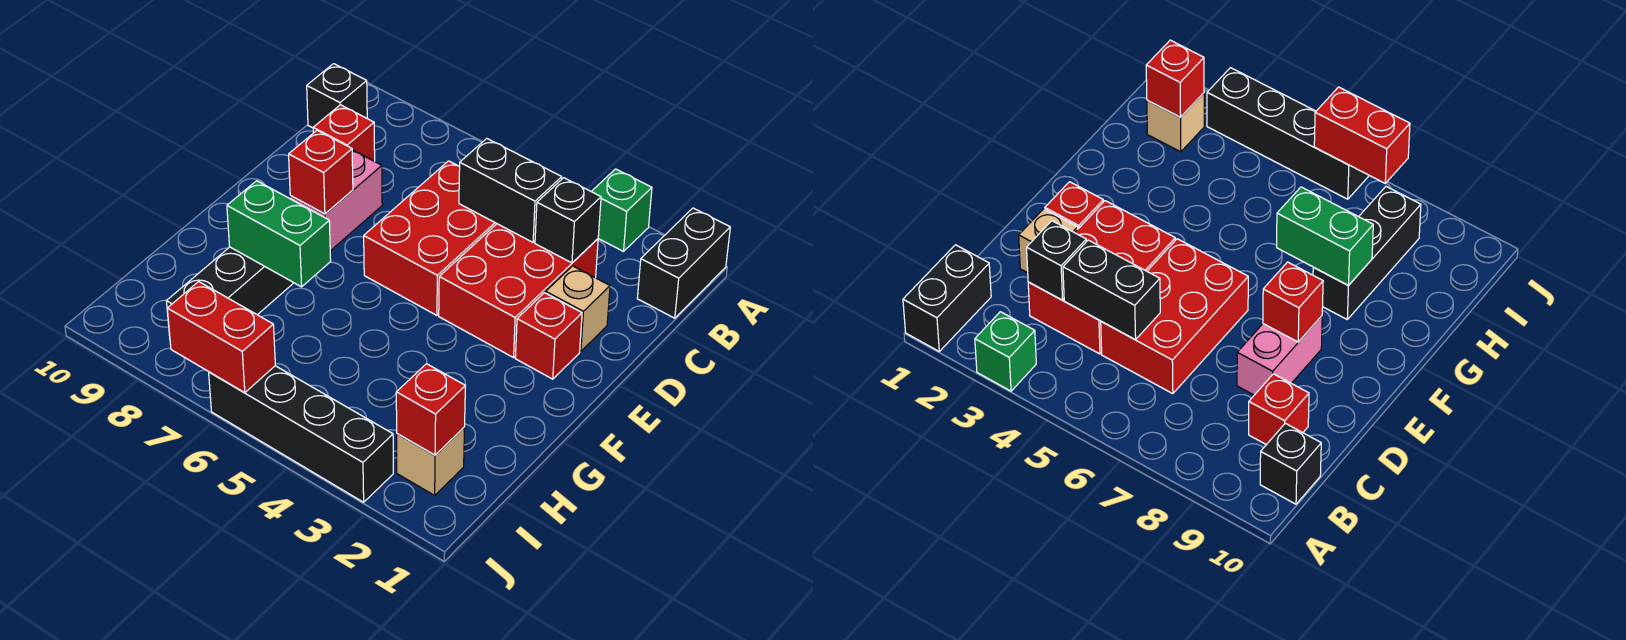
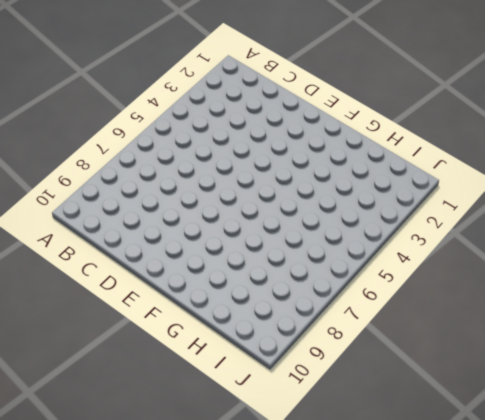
none -> black 1x2 brick [637,208,730,318]
none -> green 1x1 brick [591,169,652,251]
none -> black 1x1 brick [307,64,367,128]

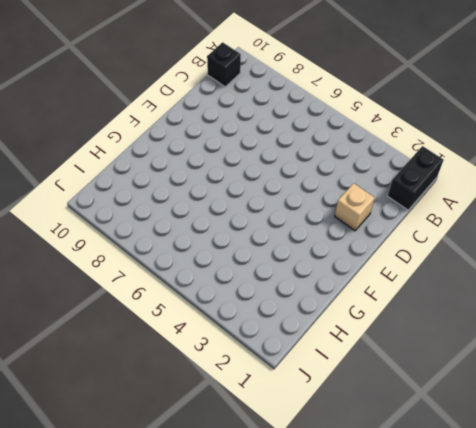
none -> green 1x1 brick [591,169,652,251]
none -> red 2x3 brick [439,224,598,358]
none -> red 2x3 brick [364,161,497,315]

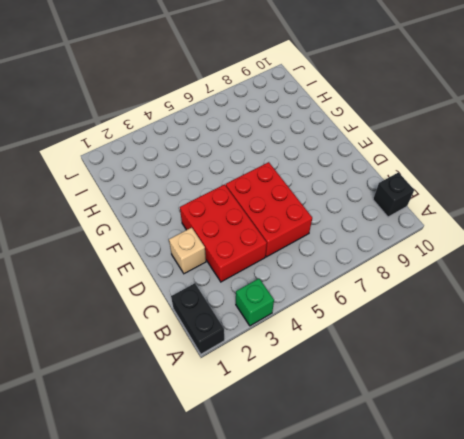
none -> red 1x1 brick [313,105,375,161]
none -> pink 1x2 brick [290,150,382,251]
none -> red 1x1 brick [515,293,582,379]

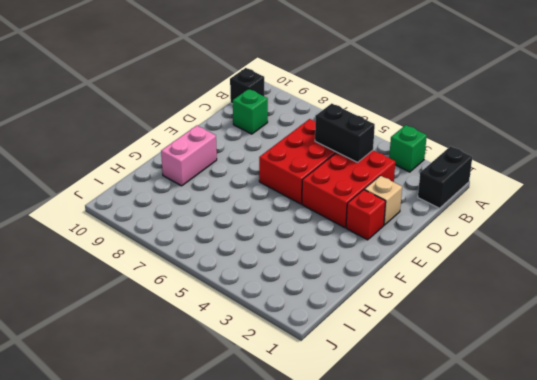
green 1x1 brick [233,89,268,134] -> red 1x1 brick [313,105,375,161]
pink 1x2 brick [161,126,217,186] -> pink 1x2 brick moved to [290,150,382,251]
none -> black 1x3 brick [167,247,293,335]
none -> tan 1x1 brick [397,428,465,495]
none -> black 1x4 brick [209,366,393,502]

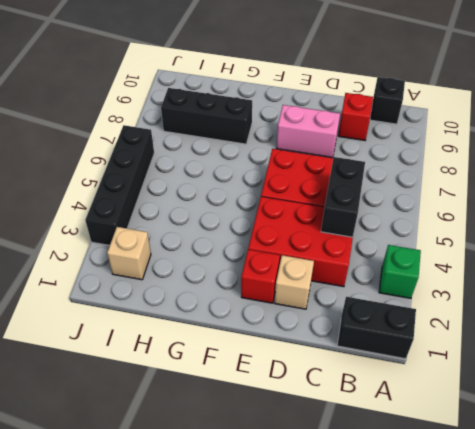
none -> black 1x1 brick [535,178,601,263]
none -> red 1x1 brick [289,130,353,214]
none -> green 1x2 brick [227,181,331,287]

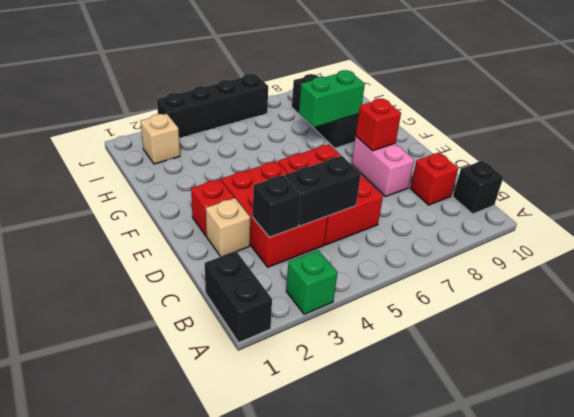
none -> red 1x1 brick [396,364,465,455]
none -> red 1x2 brick [167,282,275,393]

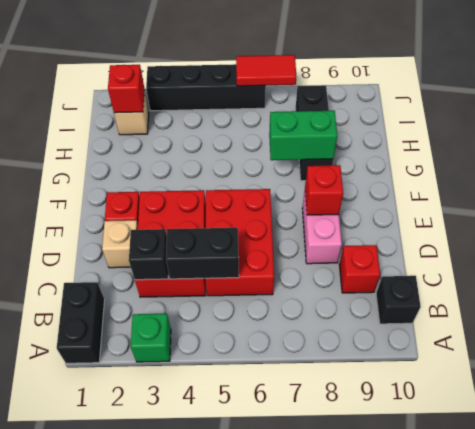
red 1x2 tile [236,55,296,86] -> red 1x2 brick [167,282,275,393]

